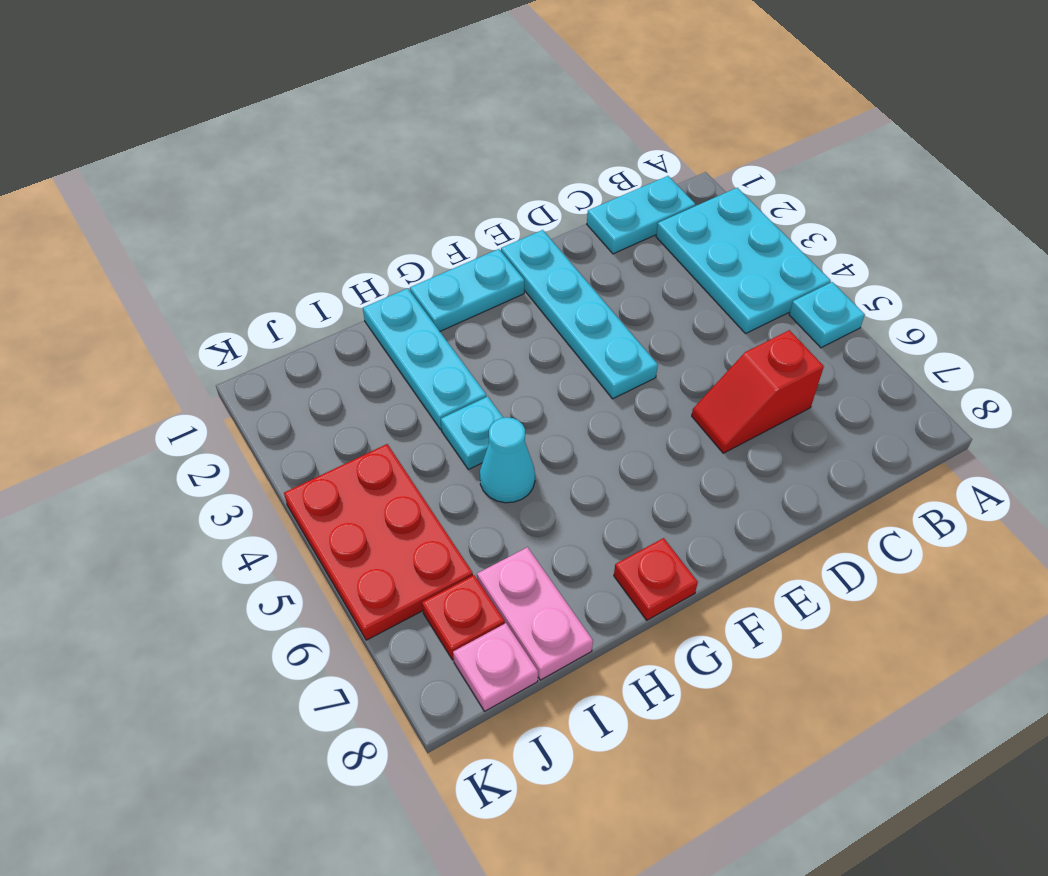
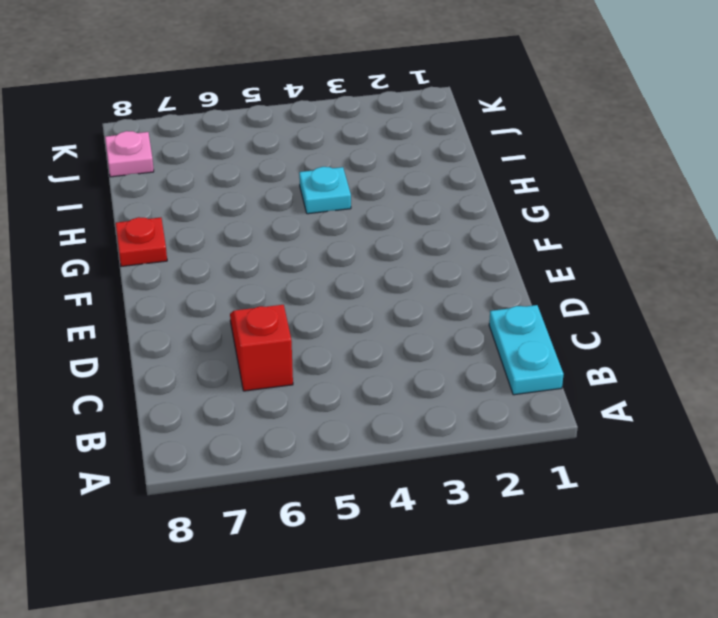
none -> cyan 2x3 plate [656,188,831,333]
none -> cyan 1x1 plate [789,282,865,348]
none -> cyan 1x4 plate [501,230,658,399]

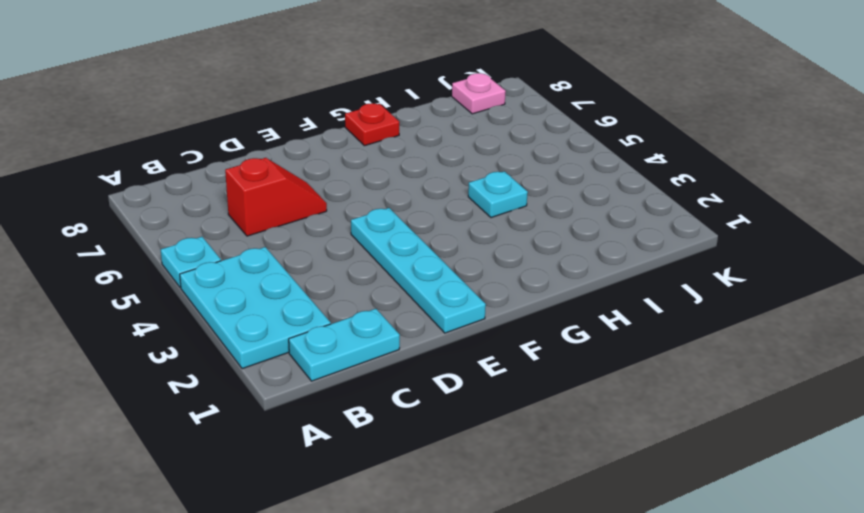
none -> cyan 1x2 plate [410,249,524,331]
none -> cyan 1x3 plate [363,288,486,430]
none -> cyan 1x1 cone [480,417,535,503]

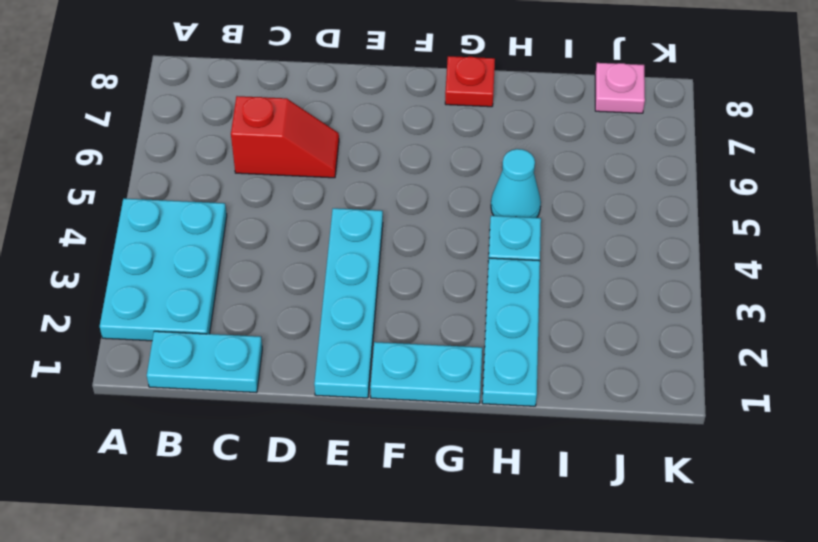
none -> cyan 1x1 plate [789,282,865,348]
none -> pink 1x2 plate [477,547,593,680]
none -> red 2x3 plate [284,444,473,640]

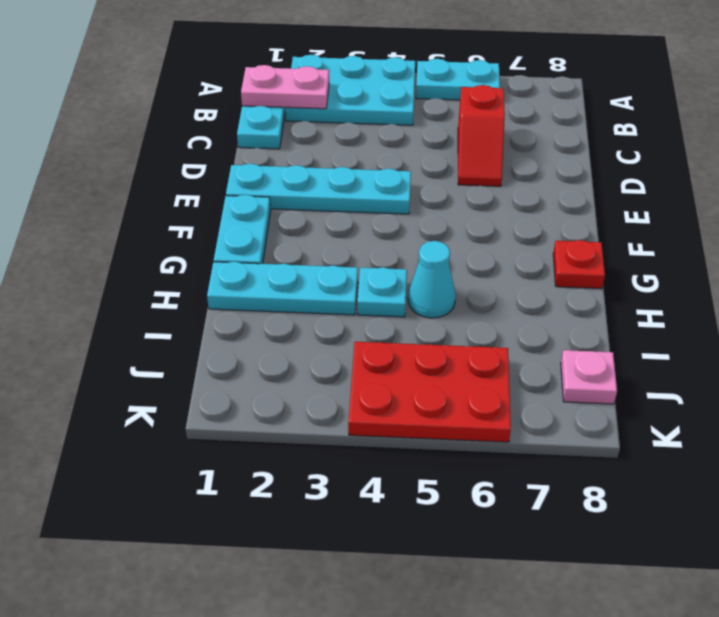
cyan 1x2 plate [416,59,500,100] -> cyan 1x1 plate [789,282,865,348]
pink 1x2 plate [241,65,329,109] -> pink 1x2 plate moved to [477,547,593,680]
none -> red 1x1 plate [422,575,505,660]

